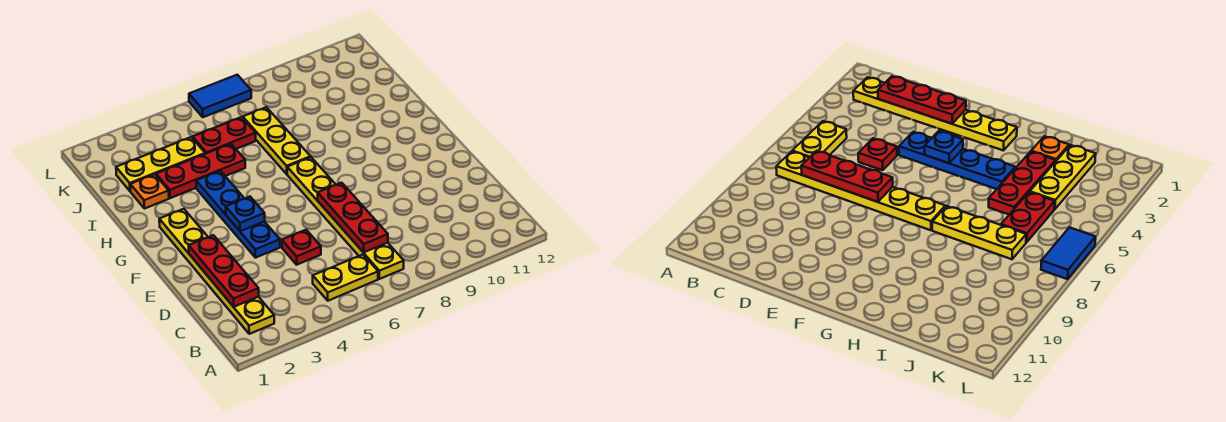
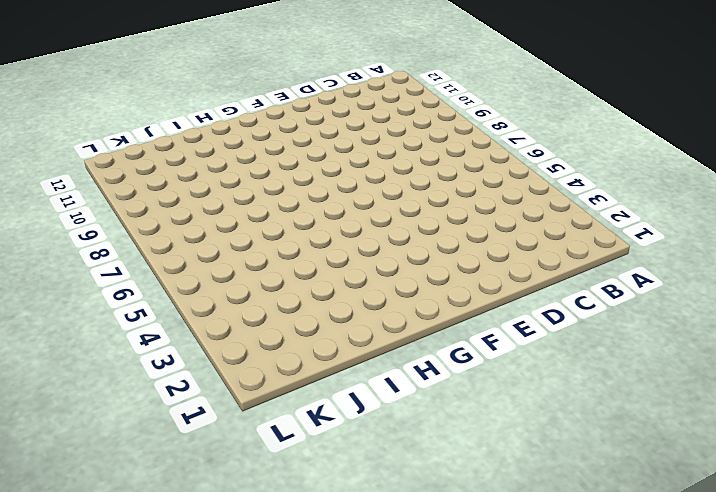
none -> yellow 1x6 plate [159,209,274,334]
none -> yellow 1x2 plate [313,255,378,301]
none -> yellow 1x6 plate [287,157,404,279]

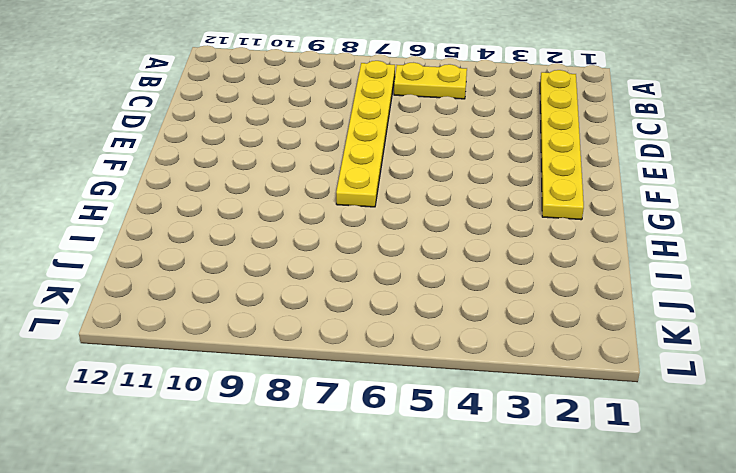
none -> red 1x1 plate [282,230,321,265]
none -> blue 1x4 plate [196,171,280,258]
none -> yellow 1x3 plate [243,107,310,174]

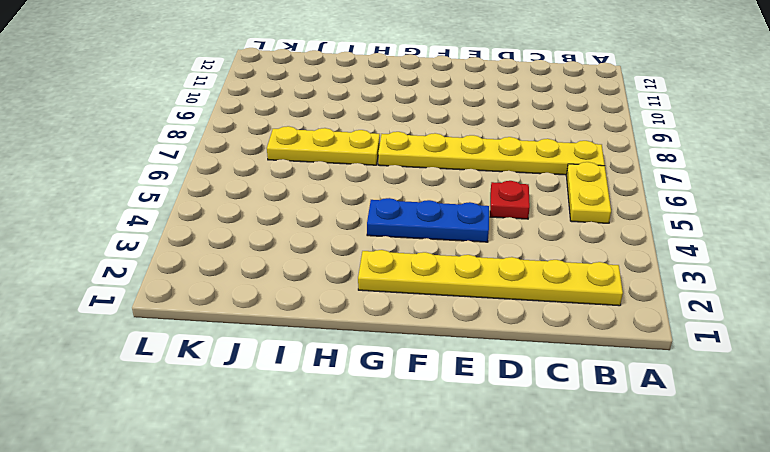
blue 1x3 plate [367,198,489,242] -> blue 1x4 plate [196,171,280,258]
none -> orange 1x1 plate [130,174,169,209]
none -> red 1x3 plate [156,144,245,198]
none -> yellow 1x3 plate [116,137,205,191]

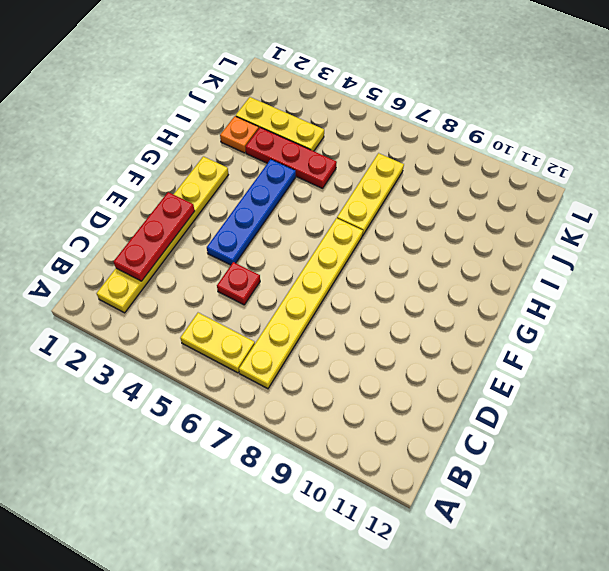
none -> red 1x2 plate [193,117,256,154]
none -> blue 1x2 tile [189,75,251,117]
none -> red 1x3 plate [318,183,388,253]

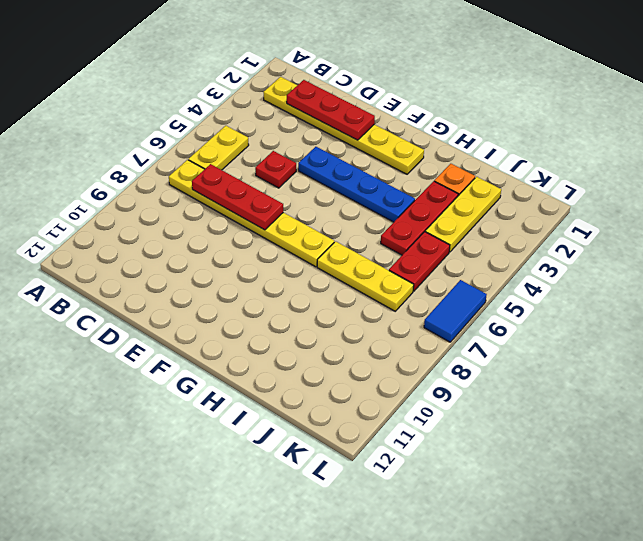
none -> blue 1x1 plate [226,197,265,231]

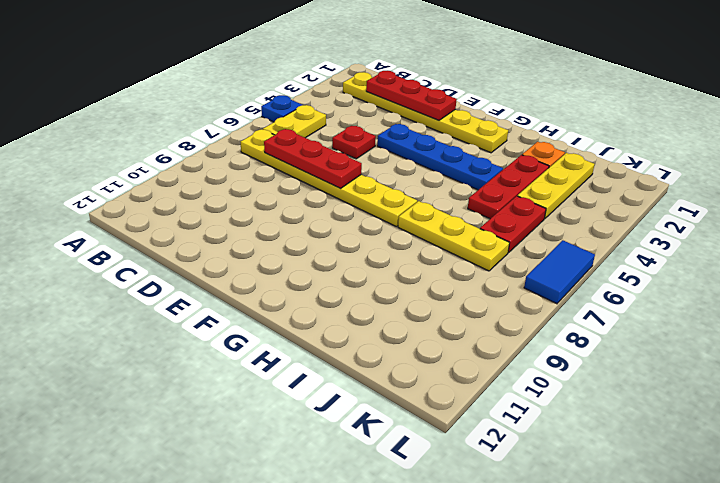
blue 1x1 plate [261,95,302,122] -> blue 1x1 plate moved to [226,197,265,231]

